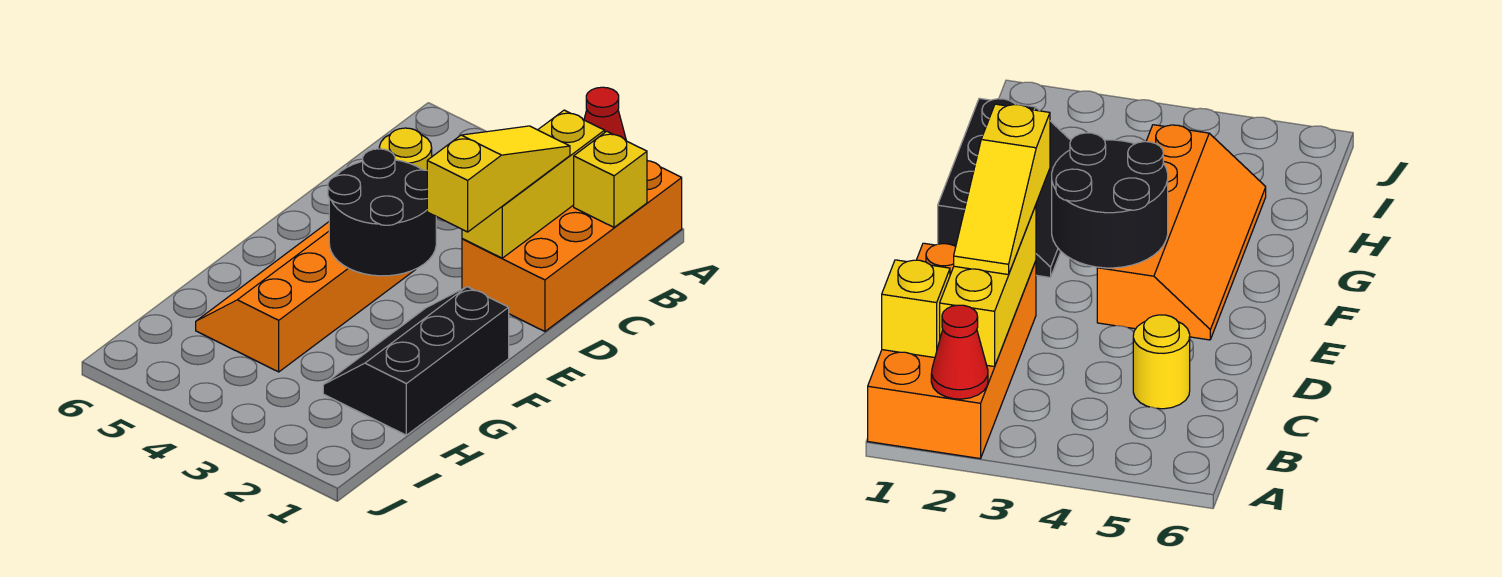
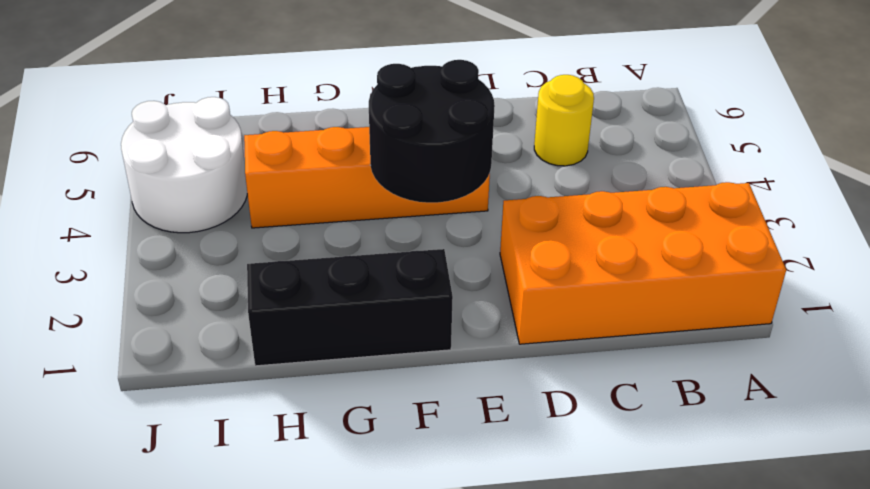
white 2x2 round brick [121,97,247,233] -> none
none -> red 1x1 cone [584,87,626,141]
none -> yellow 1x1 brick [574,131,647,227]

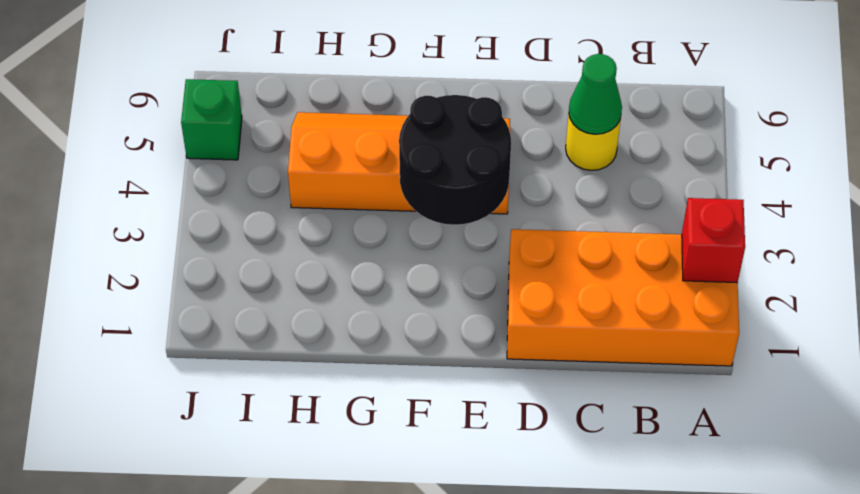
red 1x1 brick [682,198,745,283] -> red 1x1 cone [584,87,626,141]
green 1x1 cone [569,54,622,134] -> none
green 1x1 brick [181,79,242,160] -> none
none -> black 2x3 slope [323,287,509,435]
none -> yellow 1x1 brick [574,131,647,227]

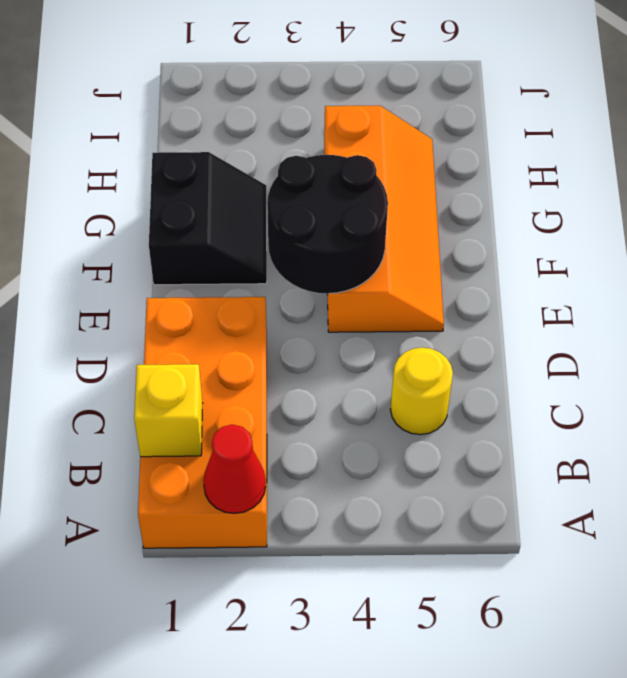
black 2x2 slope [149,152,267,285] -> black 2x3 slope [323,287,509,435]
none -> yellow 1x3 brick [462,110,605,258]
none -> yellow 1x3 slope [427,126,570,232]

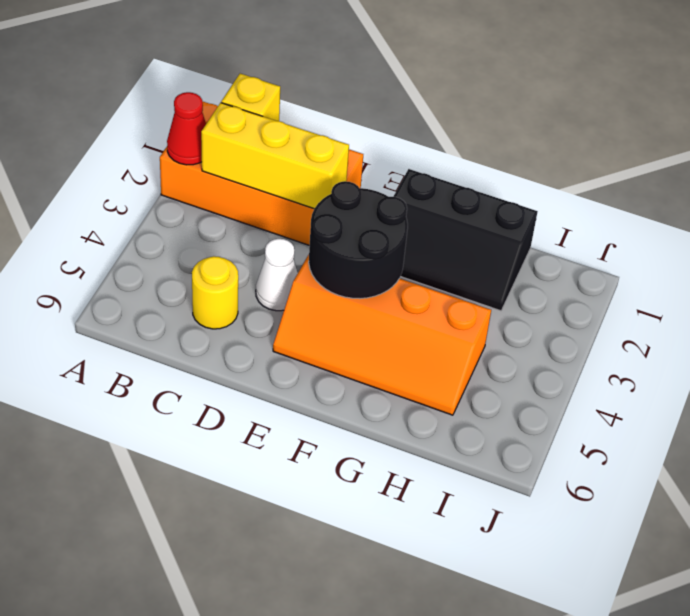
white 1x1 cone [256,239,298,311] -> none
none -> yellow 1x3 slope [427,126,570,232]

